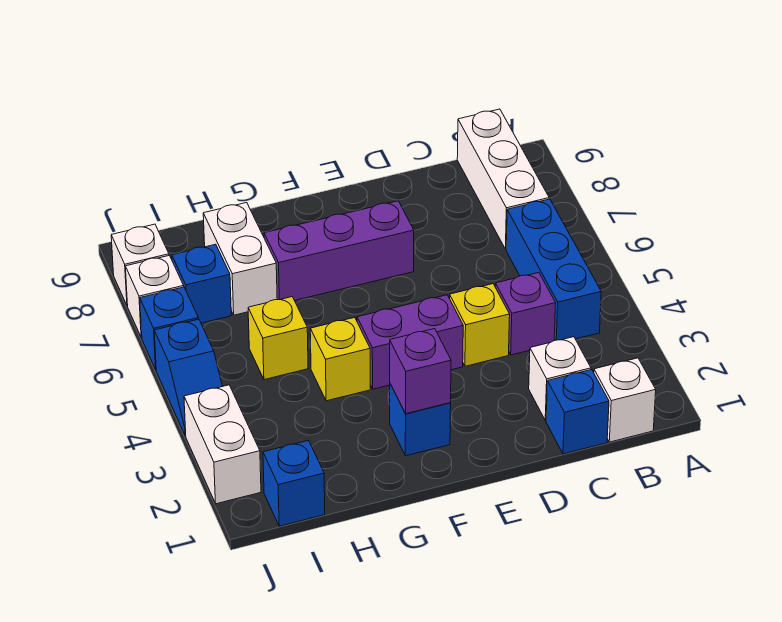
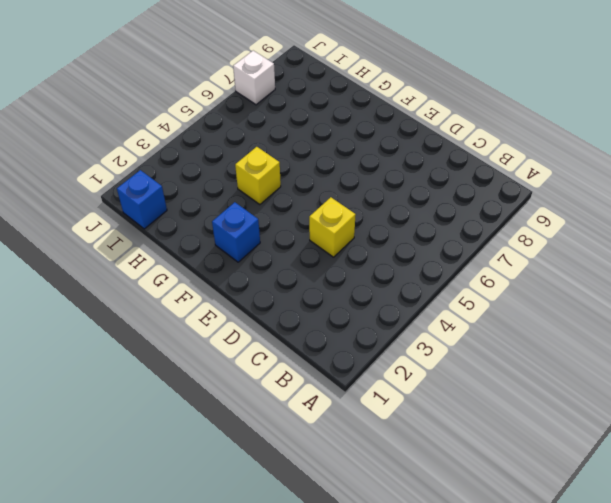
none -> white 1x1 brick [594,358,656,442]
none -> blue 1x3 brick [506,199,601,341]
none -> white 1x3 brick [457,109,549,249]

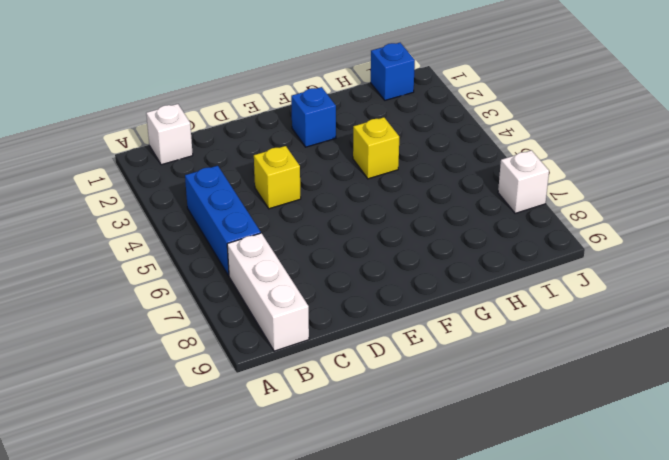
none -> blue 1x1 brick [546,370,609,454]
none -> white 1x1 brick [529,337,591,420]
none -> purple 1x1 brick [495,272,556,355]

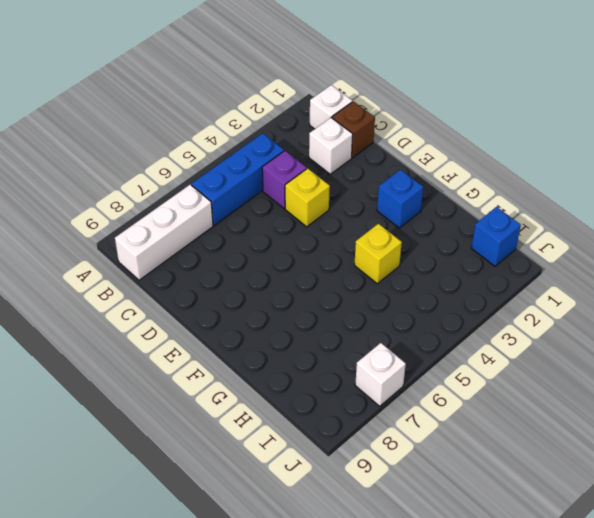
brown 1x1 brick [332,101,375,158] -> blue 1x1 brick [546,370,609,454]
none -> purple 1x2 brick [357,295,463,389]
none -> purple 1x3 brick [264,201,414,301]
none -> yellow 1x1 brick [248,297,308,380]

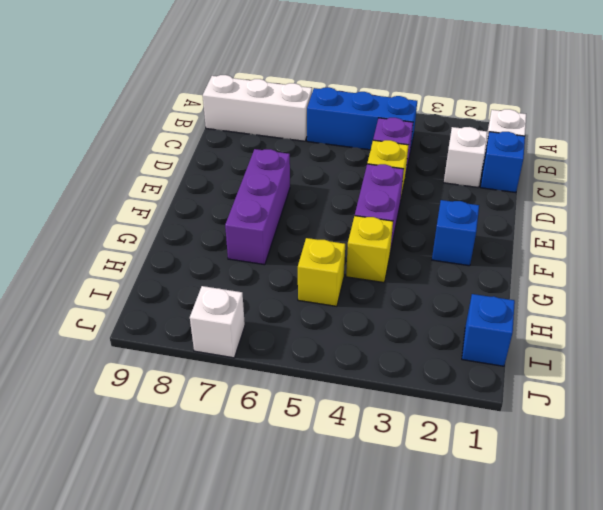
none -> white 1x2 brick [203,203,277,315]
none -> blue 1x1 brick [172,244,231,323]
none -> white 1x2 brick [184,385,261,504]

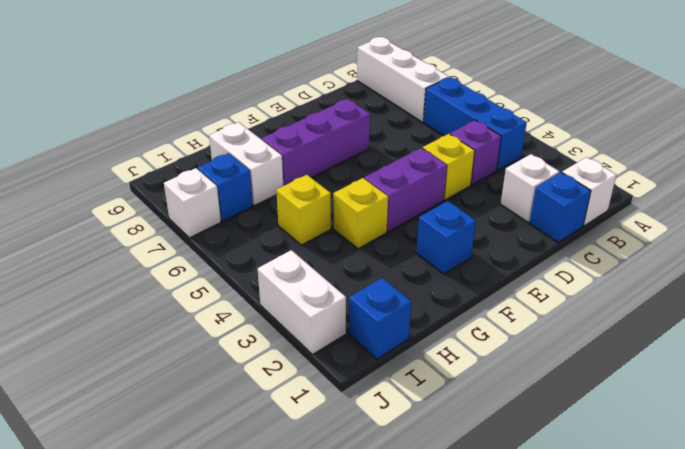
none -> blue 1x2 slope [154,319,222,436]
none -> blue 1x1 brick [140,287,198,369]
none -> white 1x1 brick [111,224,169,306]

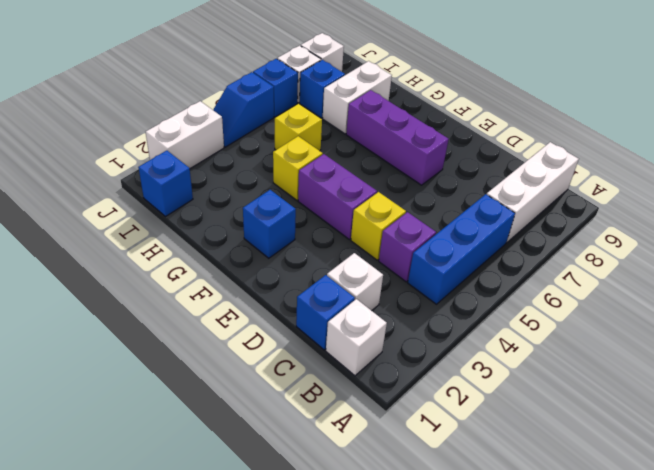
none -> purple 1x1 brick [390,329,451,414]

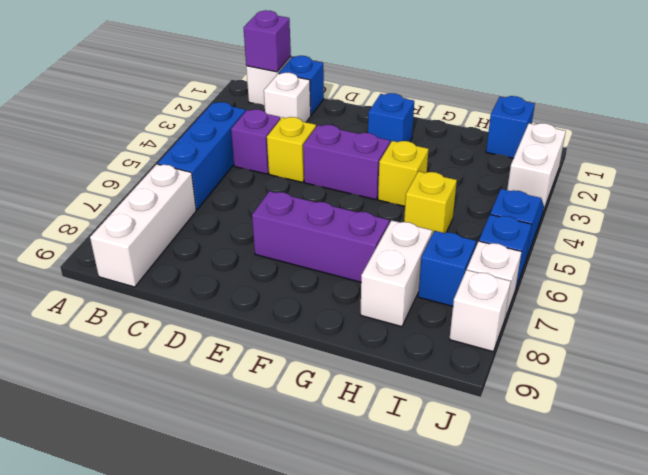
purple 1x1 brick [243,10,291,72] -> purple 1x1 brick moved to [390,329,451,414]

